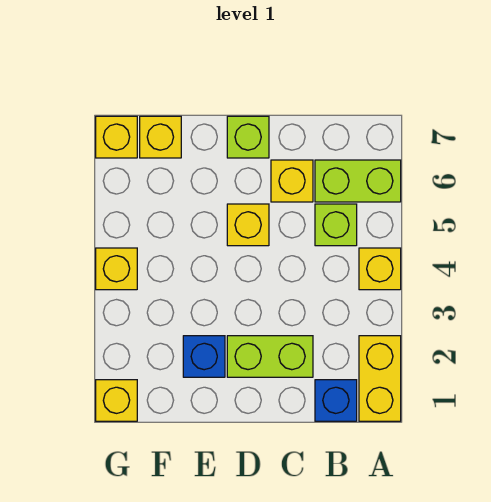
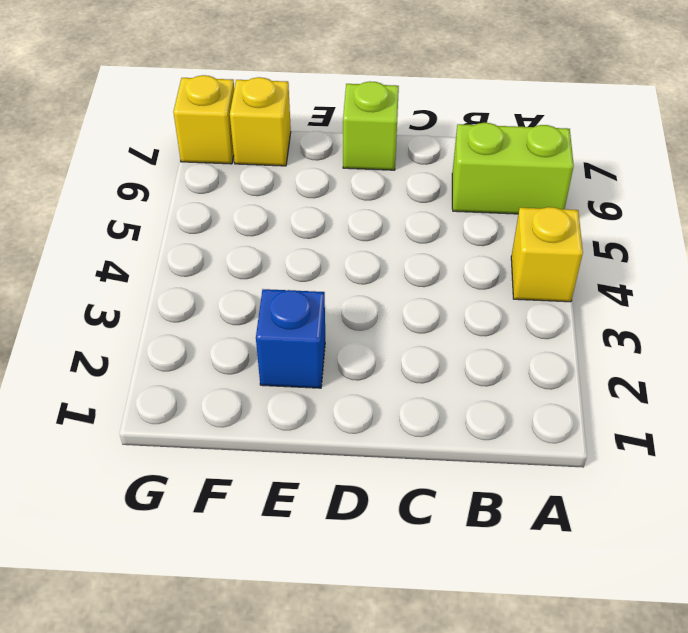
none -> yellow 1x2 brick [359,336,401,421]
none -> blue 1x1 brick [315,380,357,421]
none -> lime 1x1 brick [315,204,357,246]

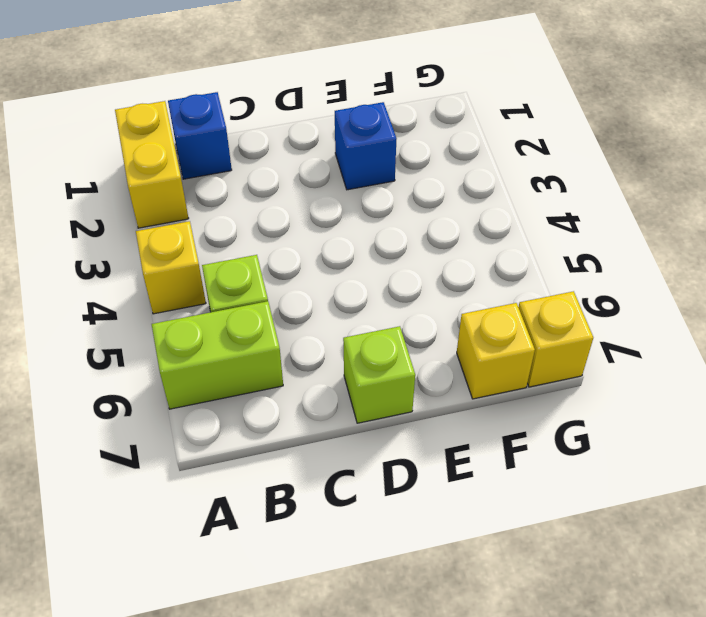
none -> lime 1x2 brick [227,336,313,377]
none -> yellow 1x1 brick [271,160,313,202]
none -> yellow 1x1 brick [227,204,269,246]

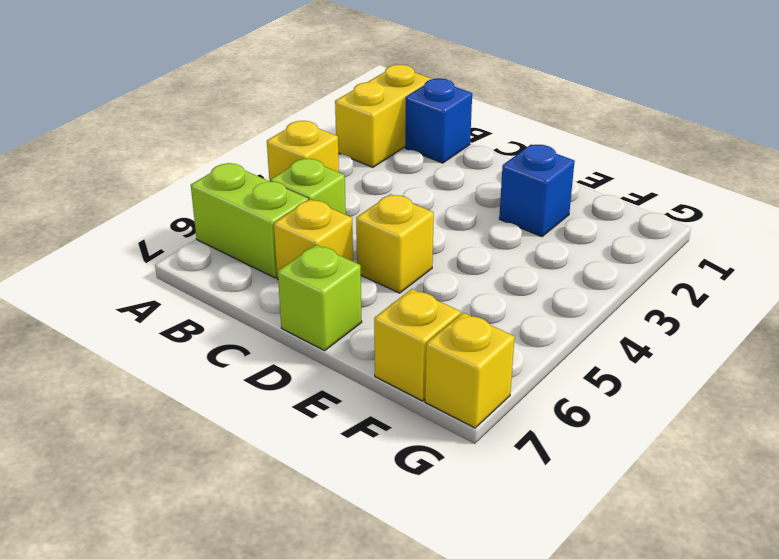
none -> lime 1x2 brick [227,336,313,377]
none -> yellow 1x1 brick [96,380,137,421]
none -> yellow 1x1 brick [96,248,137,290]

